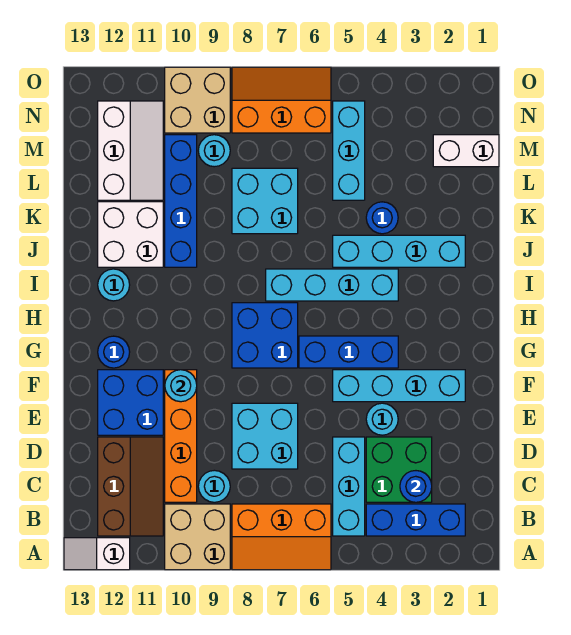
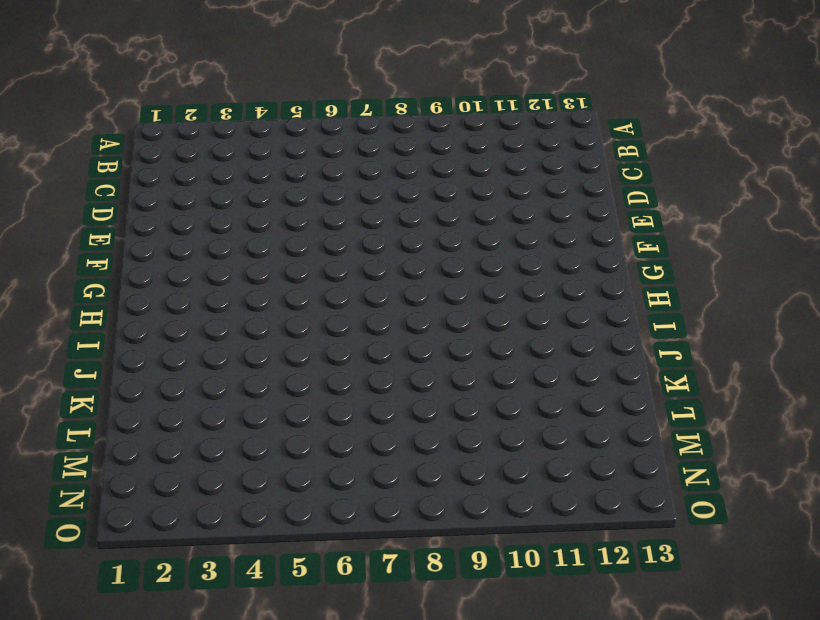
none -> orange 2x3 slope [232,504,331,570]
none -> tan 2x2 brick [165,504,230,570]
none -> white 1x2 slope [64,538,130,570]
none -> blue 1x3 brick [366,504,465,536]

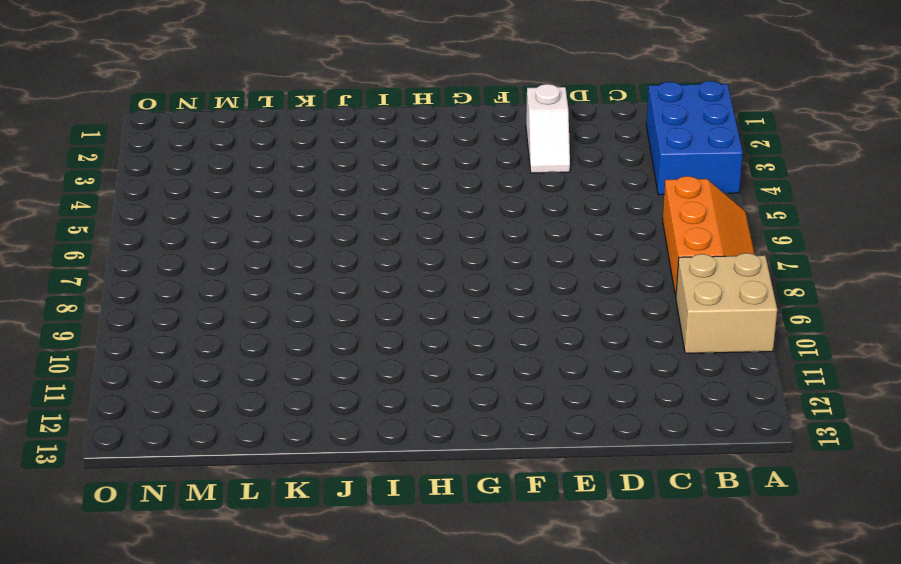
blue 2x3 brick [646,81,743,195] -> blue 1x3 brick [366,504,465,536]
white 1x2 slope [526,84,570,173] -> white 1x2 slope moved to [64,538,130,570]
none -> cyan 1x3 brick [333,437,365,536]
none -> brown 2x3 slope [98,437,163,536]
none -> green 2x2 brick [366,437,432,502]
none -> cyan 1x1 round brick [198,470,230,502]

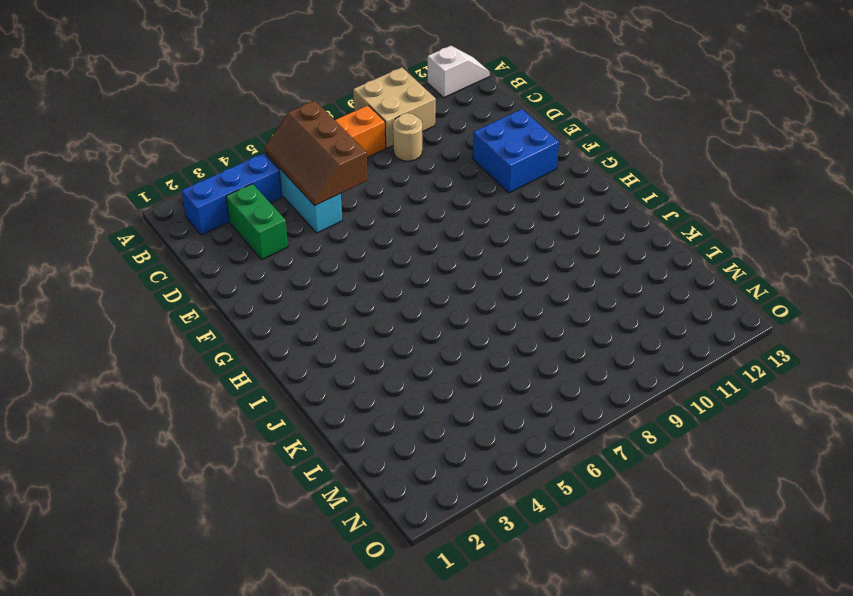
brown 2x3 slope [264,101,368,206] -> brown 2x3 slope moved to [98,437,163,536]
green 1x2 brick [226,184,288,259] -> green 2x2 brick [366,437,432,502]
tan 1x1 round brick [393,113,422,161] -> cyan 1x1 round brick [198,470,230,502]
none -> orange 1x4 brick [165,370,197,502]
none -> cyan 2x2 brick [232,403,298,469]
none -> cyan 1x1 round brick [366,403,398,435]
none -> cyan 1x4 brick [333,370,465,402]

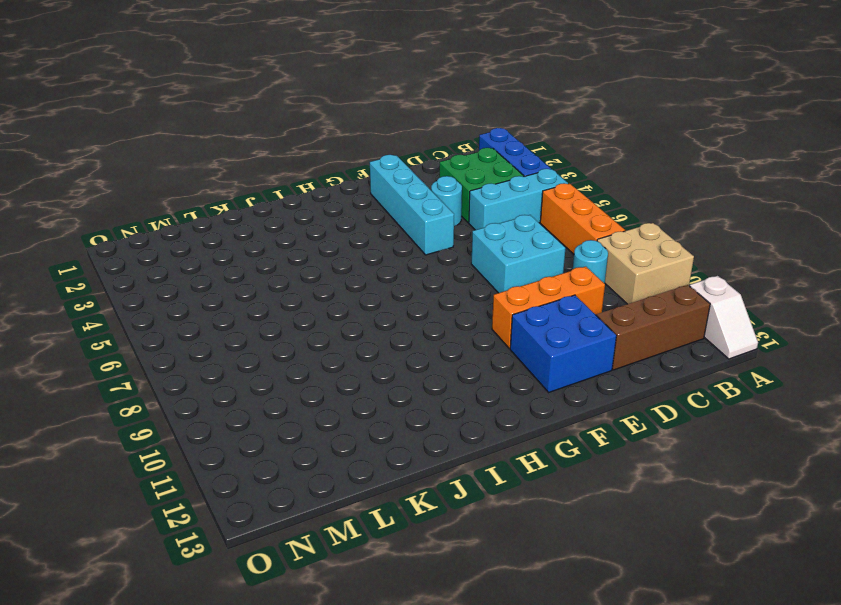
orange 1x3 brick [492,267,605,349] -> orange 1x4 brick [165,370,197,502]
none -> blue 1x3 brick [299,336,398,368]
none -> blue 2x2 brick [232,303,298,368]
none -> blue 1x1 round brick [98,336,130,368]
none -> cyan 1x4 brick [266,269,398,301]

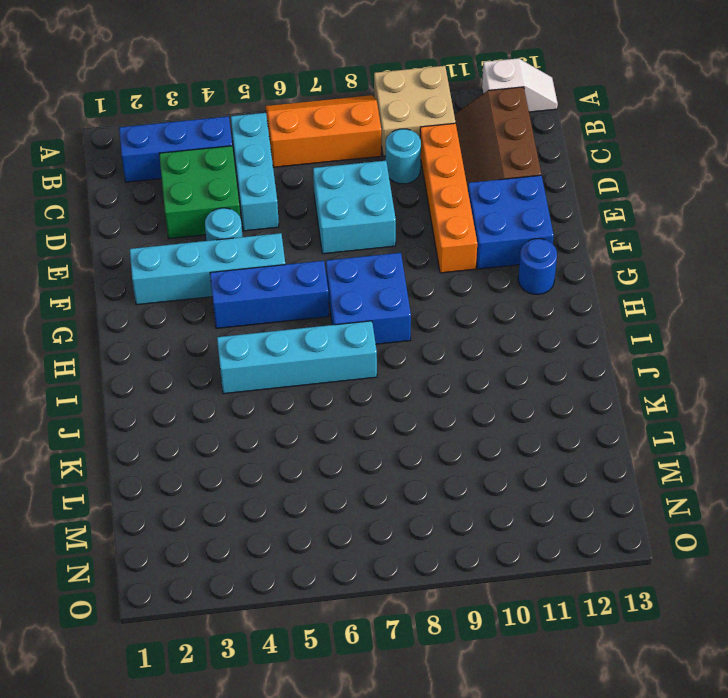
none -> cyan 1x1 round brick [98,269,130,301]
none -> cyan 1x4 brick [333,235,465,267]
none -> blue 1x4 brick [165,135,197,267]
none -> white 2x2 brick [98,202,163,267]

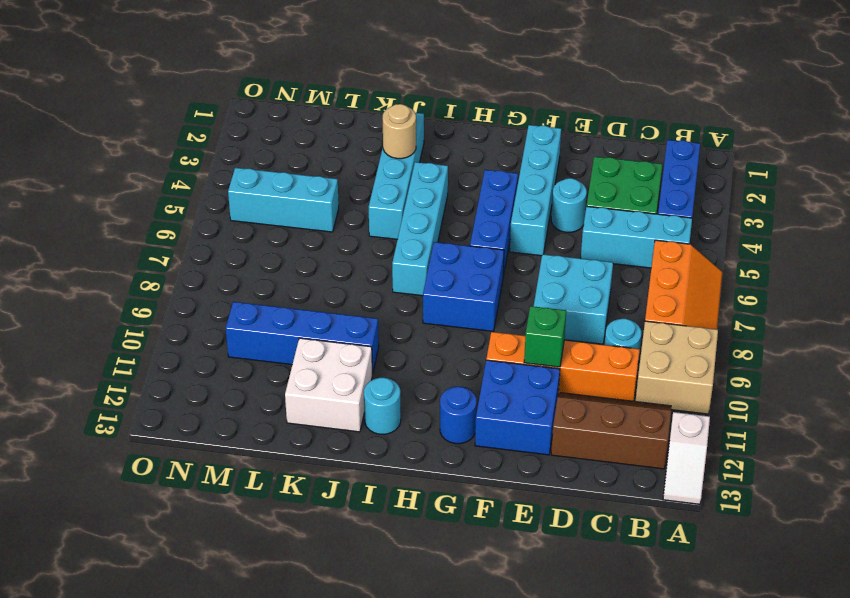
green 1x1 brick [524,306,566,367] -> none
tan 1x1 round brick [383,104,416,159] -> none
none -> blue 1x1 round brick [366,202,398,234]
none -> cyan 2x2 brick [232,168,298,234]
none -> white 2x3 slope [98,101,163,200]
none -> white 1x2 brick [433,135,499,167]

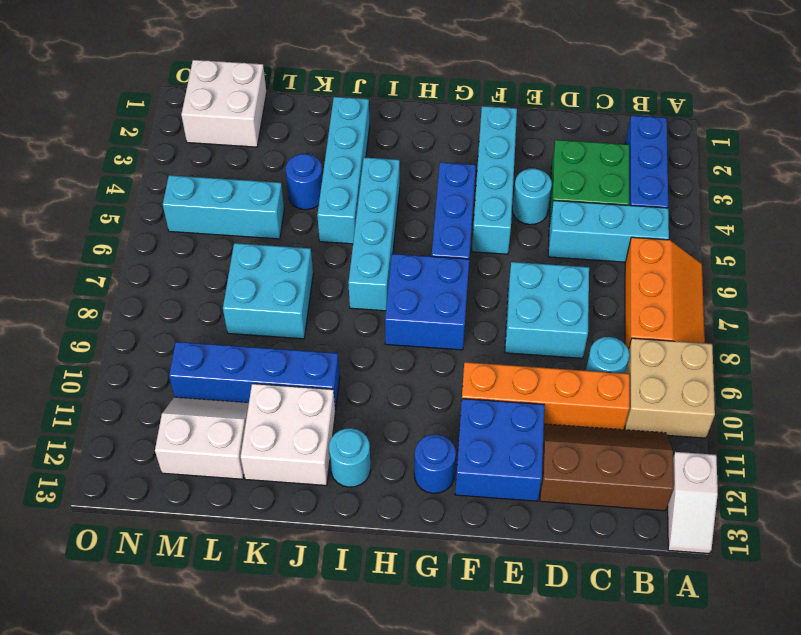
white 2x2 slope [155,397,249,479] -> white 2x3 slope [98,101,163,200]
white 2x2 brick [181,60,267,147] -> white 1x2 brick [433,135,499,167]
none -> cyan 1x1 round brick [198,135,230,167]
none -> orange 2x3 slope [232,67,331,133]
none -> tan 2x2 brick [165,67,230,133]
none -> blue 1x1 round brick [400,471,432,502]

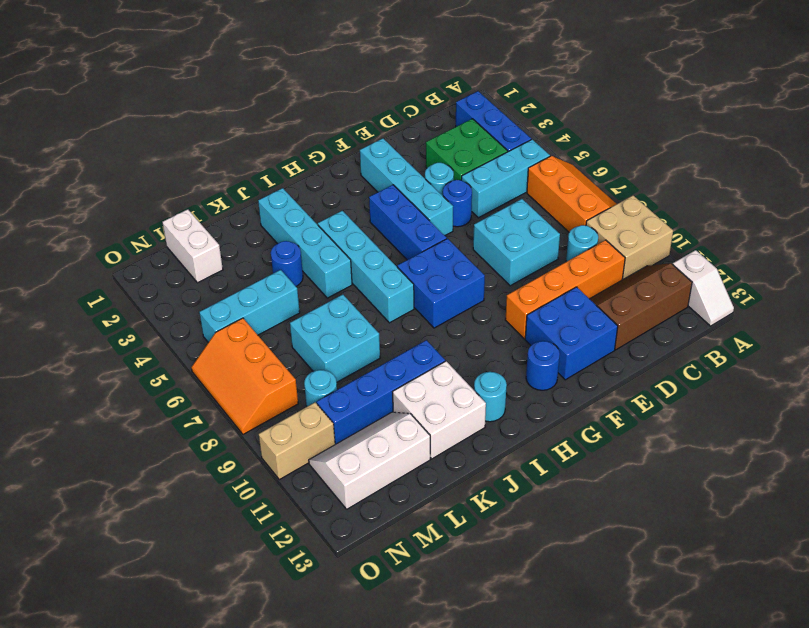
blue 1x1 round brick [443,180,472,227] -> blue 1x1 round brick moved to [400,471,432,502]
tan 1x2 brick [259,402,335,480] -> tan 2x2 brick [165,67,230,133]
none -> cyan 1x1 round brick [165,370,197,402]

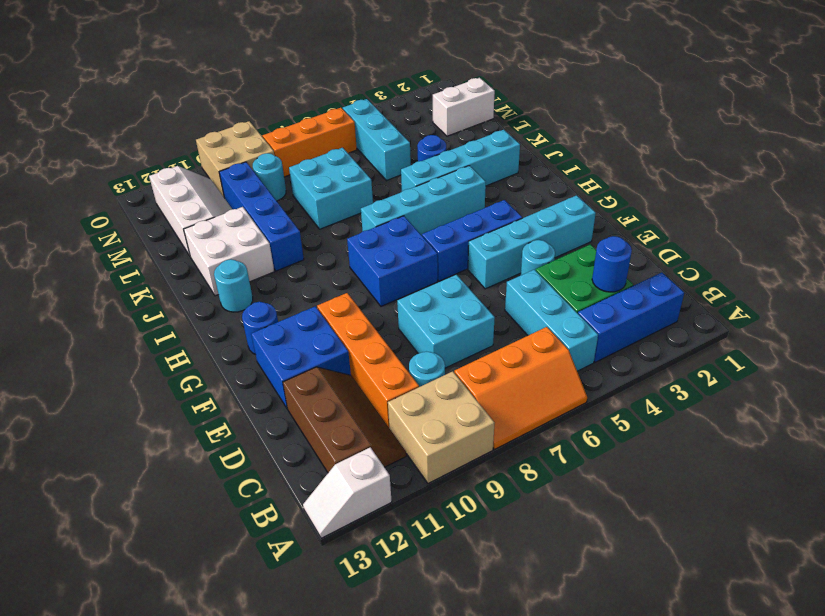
none -> cyan 1x1 round brick [165,370,197,402]

